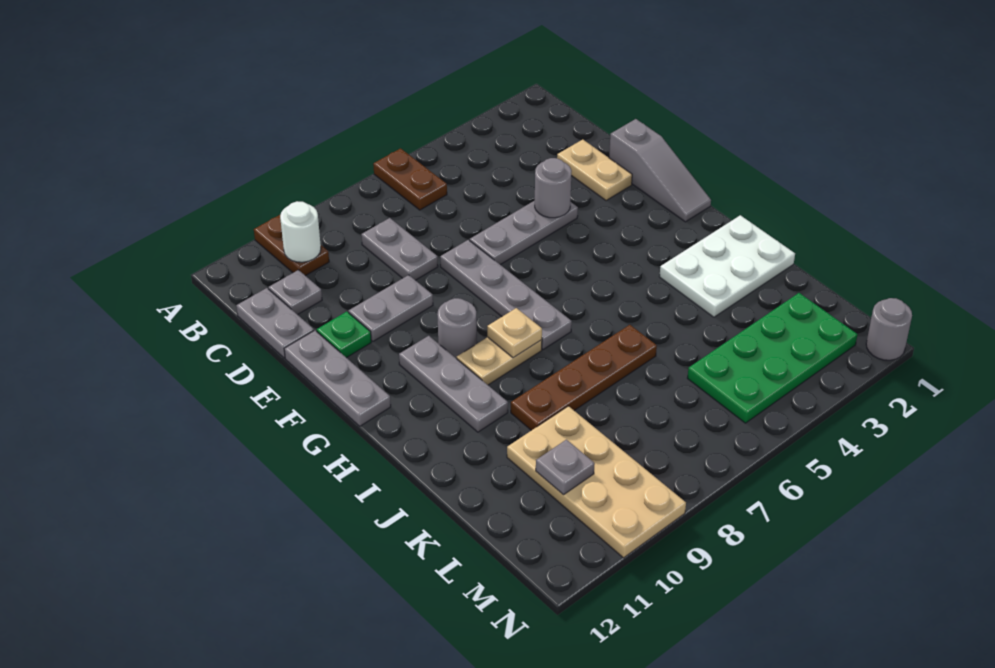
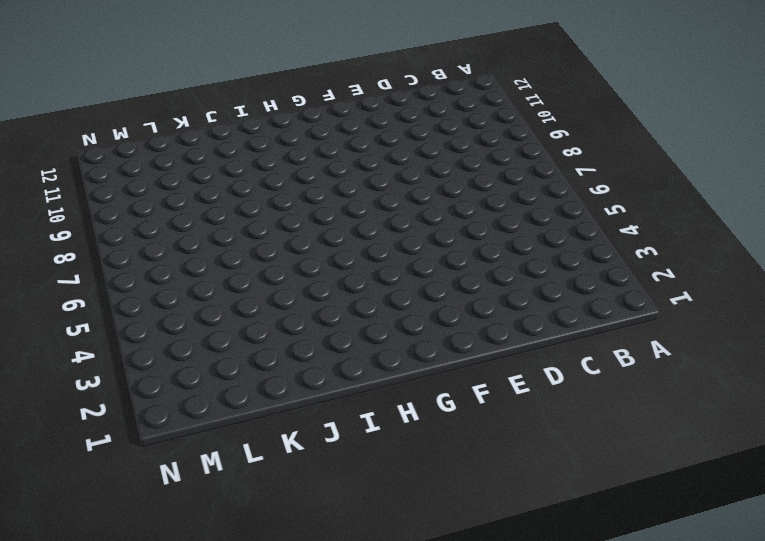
none -> brown 1x2 plate [373,148,447,210]
none -> brown 1x2 plate [254,214,329,276]
none -> grey 1x2 plate [361,218,438,280]

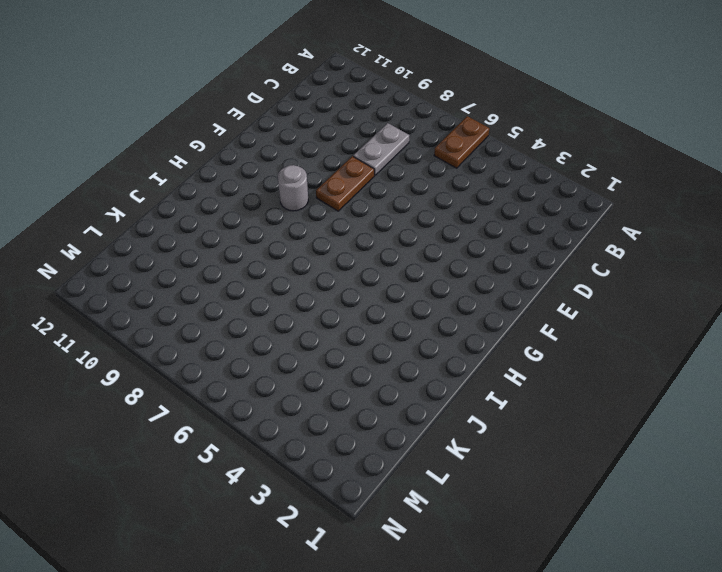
brown 1x2 plate [316,156,374,211] -> brown 1x2 plate moved to [254,214,329,276]
none -> grey 1x1 plate [268,270,322,315]
none -> grey 1x2 plate [236,288,314,358]
none -> tan 1x2 plate [557,140,632,201]

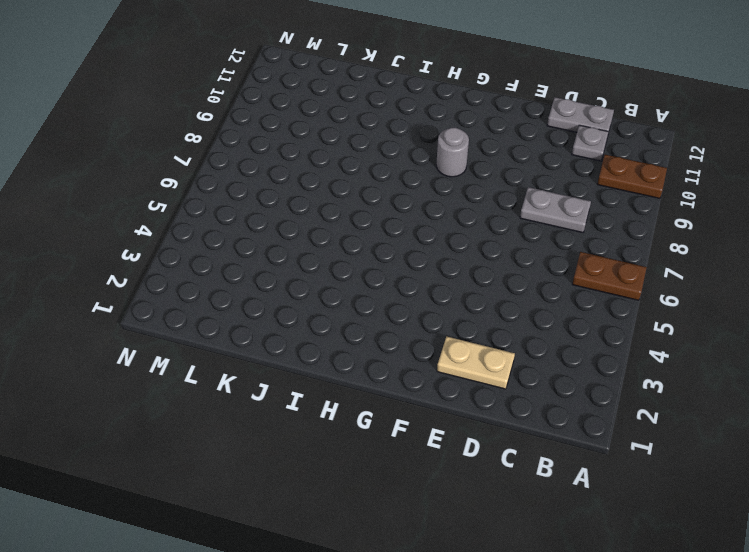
none -> grey 1x3 slope [609,119,711,222]
none -> grey 1x3 plate [470,201,578,265]
none -> grey 1x4 plate [440,240,572,350]

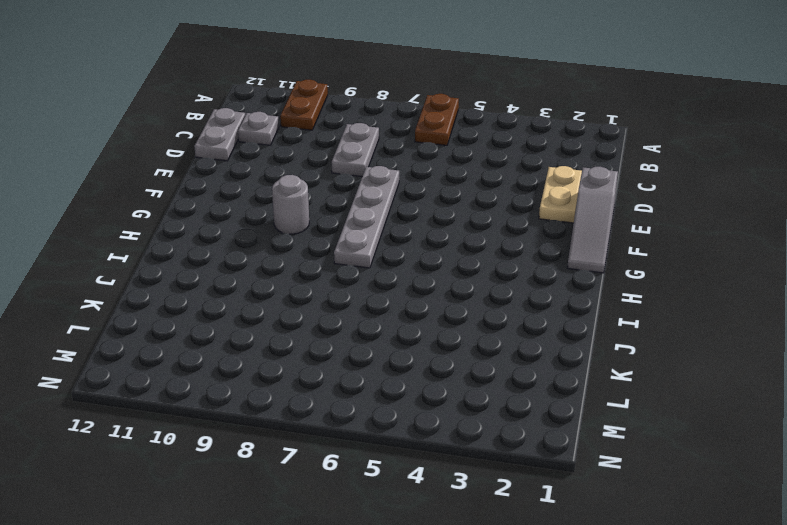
none -> grey 1x3 plate [470,201,578,265]
none -> grey 1x2 plate [348,275,433,341]
none -> green 1x1 plate [317,312,371,358]

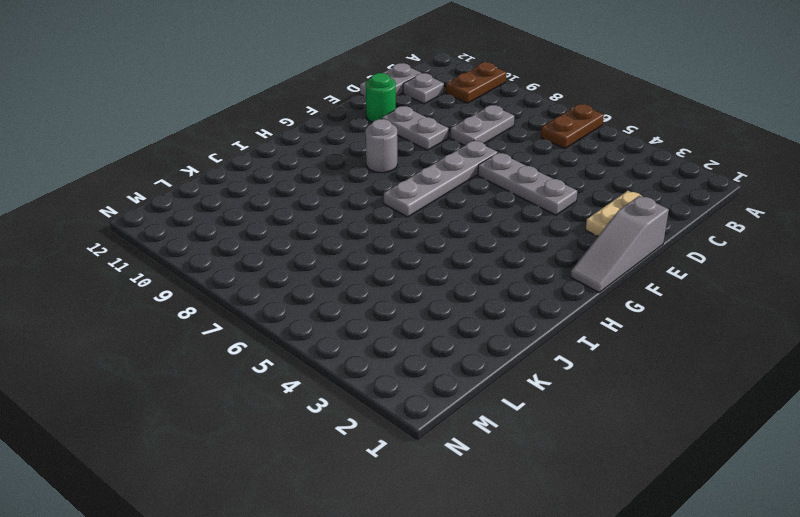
green 1x1 round brick [366,73,396,122] -> green 1x1 plate [317,312,371,358]
none -> grey 1x3 plate [284,330,391,426]
none -> grey 1x3 plate [399,336,508,432]
none -> tan 1x2 plate [457,337,542,385]

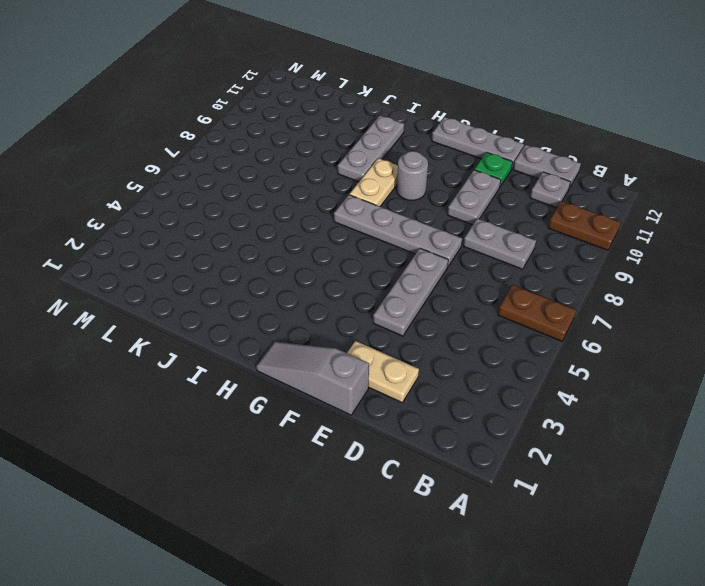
grey 1x3 plate [338,115,404,182] -> grey 1x3 plate turned to [399,336,508,432]
none -> white 2x3 plate [659,215,795,317]
none -> brown 1x4 plate [511,325,657,430]
none -> tan 2x4 plate [507,406,686,558]

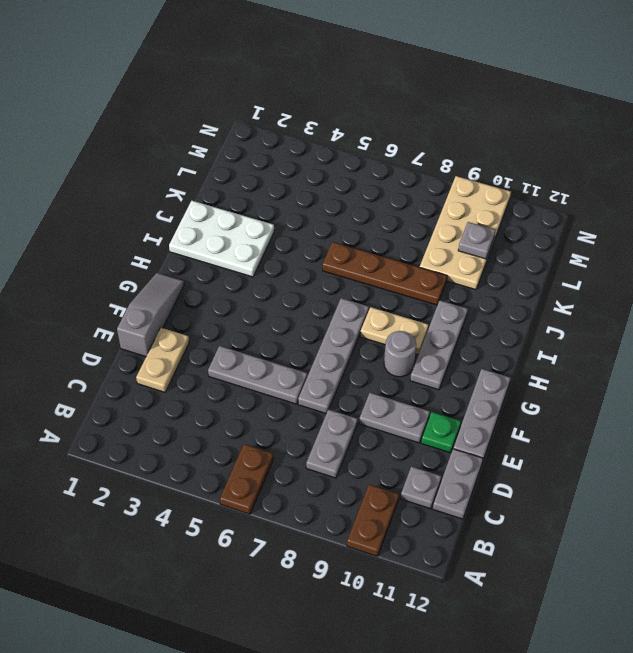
none -> green 2x4 plate [687,293,858,423]
none -> grey 1x1 round brick [866,298,912,360]
none -> white 1x1 round brick [280,201,321,262]

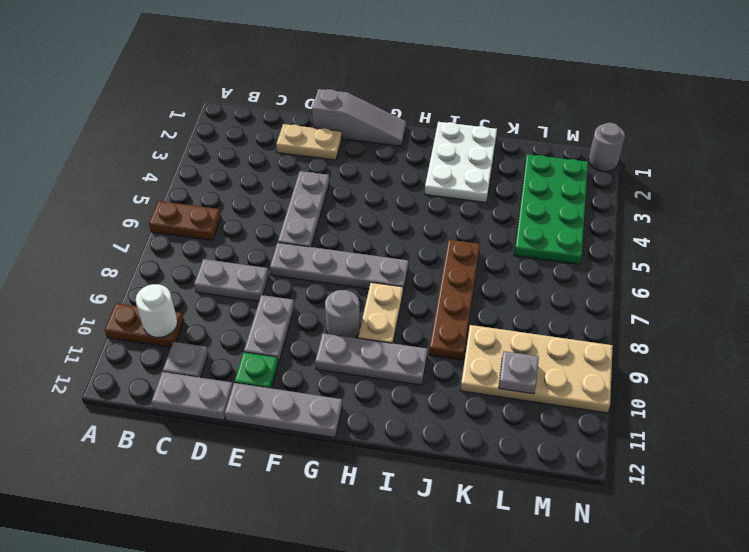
none -> grey 1x1 round brick [535,158,572,218]
none -> tan 1x1 plate [487,308,542,358]

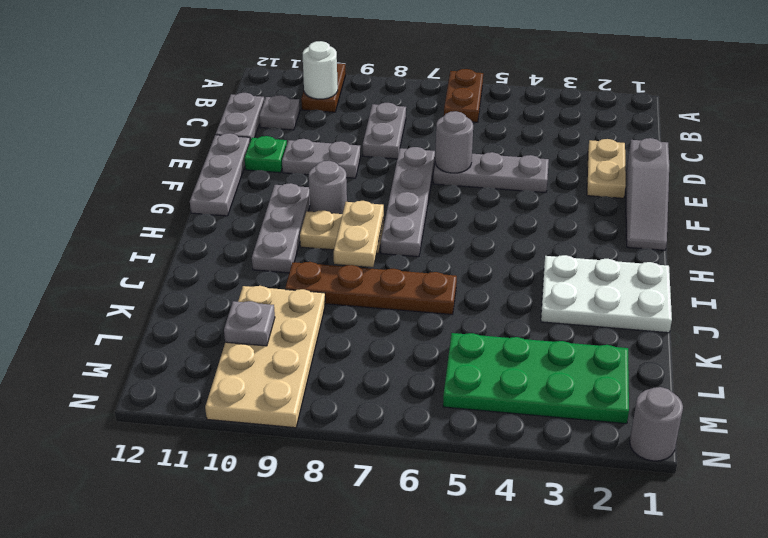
grey 1x1 round brick [435,111,473,173] -> grey 1x1 round brick moved to [535,158,572,218]
tan 1x2 plate [334,201,384,267] -> tan 1x1 plate [487,308,542,358]

